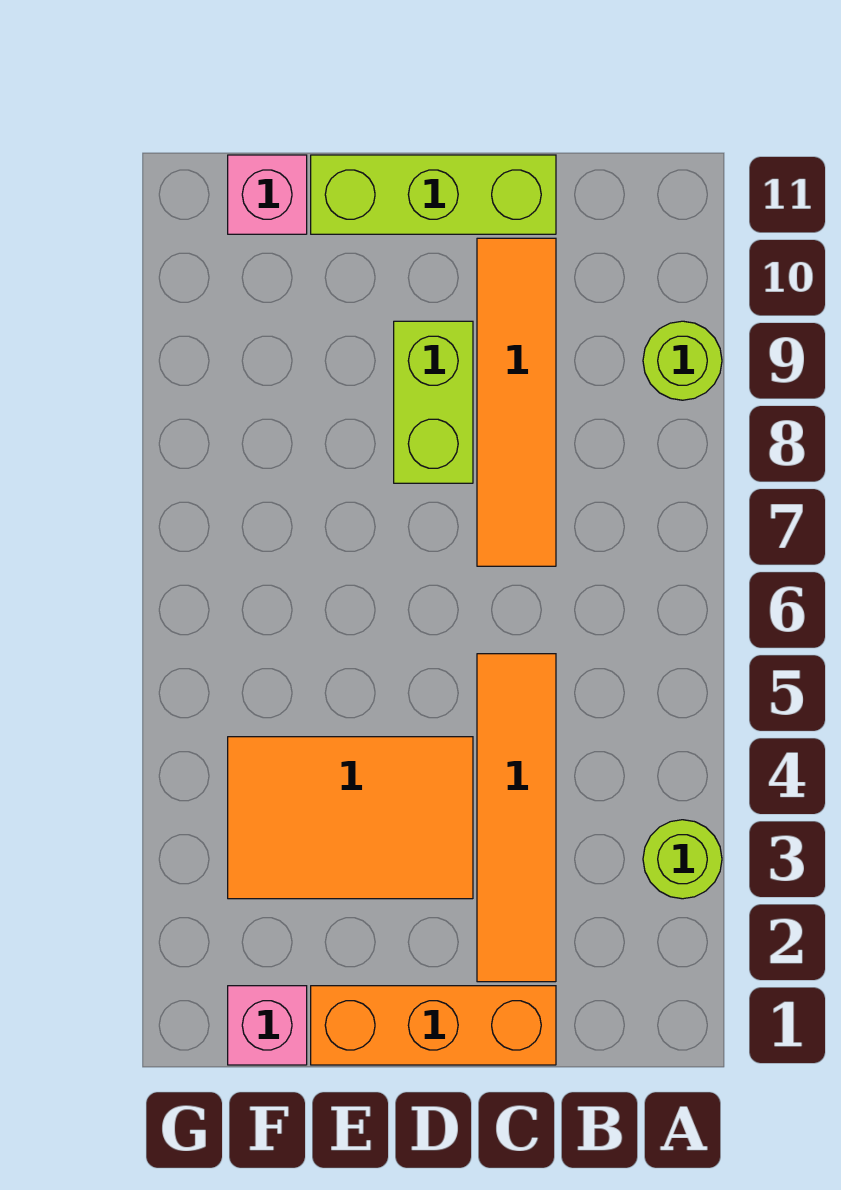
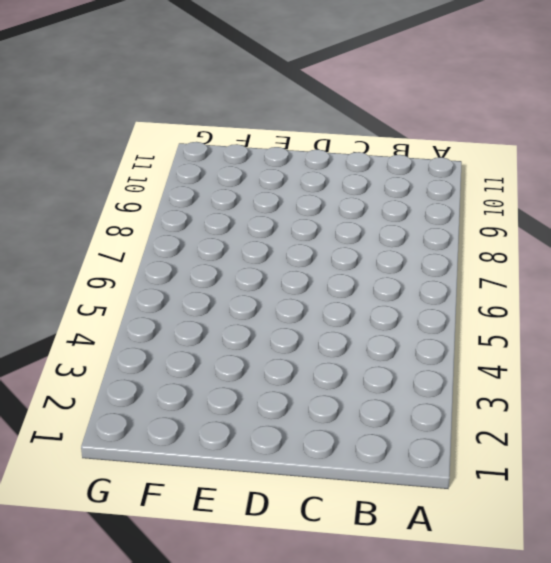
none -> lime 1x1 round brick [643,820,722,899]
none -> lime 1x1 round brick [643,321,722,400]

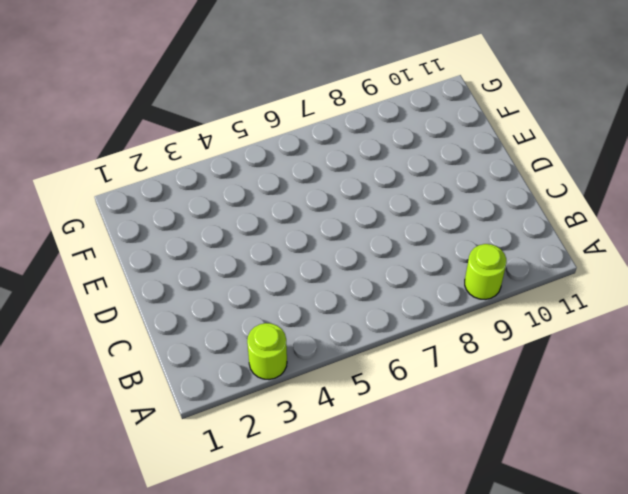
none -> orange 1x3 brick [311,986,556,1065]
none -> orange 1x4 tile [477,654,556,982]

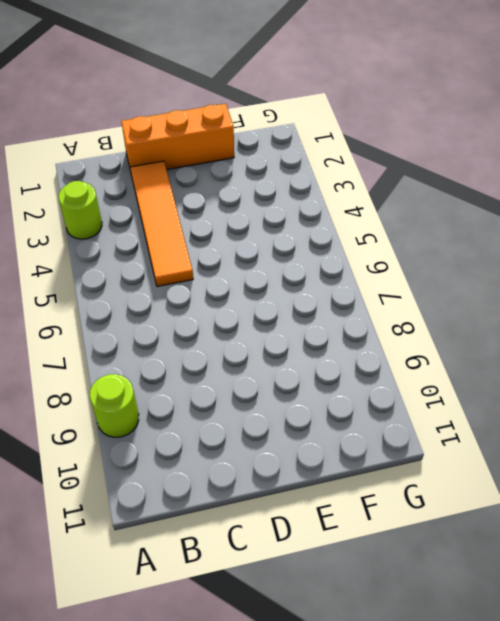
none -> orange 1x4 tile [477,238,556,566]
none -> lime 1x3 brick [311,155,556,234]

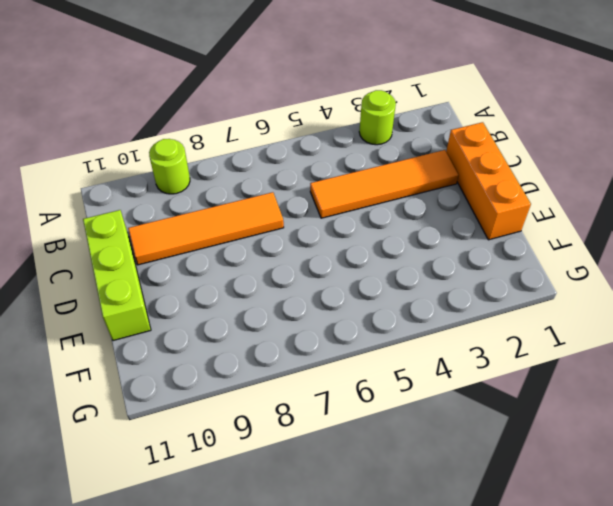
none -> orange 2x3 tile [228,737,473,899]
none -> lime 1x2 brick [394,321,473,483]

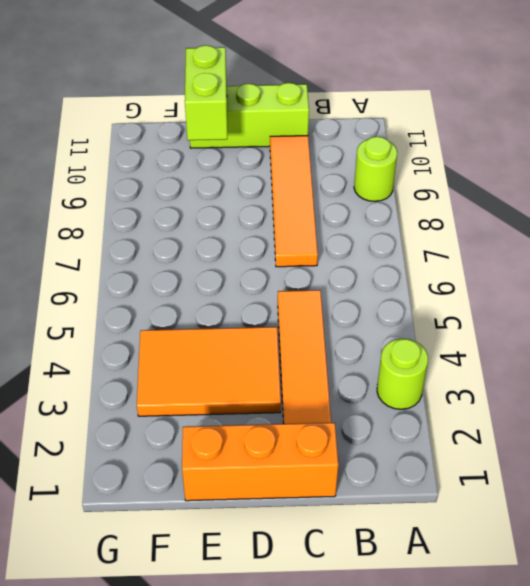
lime 1x2 brick [185,45,227,140] -> lime 1x2 brick moved to [394,321,473,483]
none -> pink 1x1 brick [228,986,307,1065]
none -> pink 1x1 brick [228,155,307,234]

